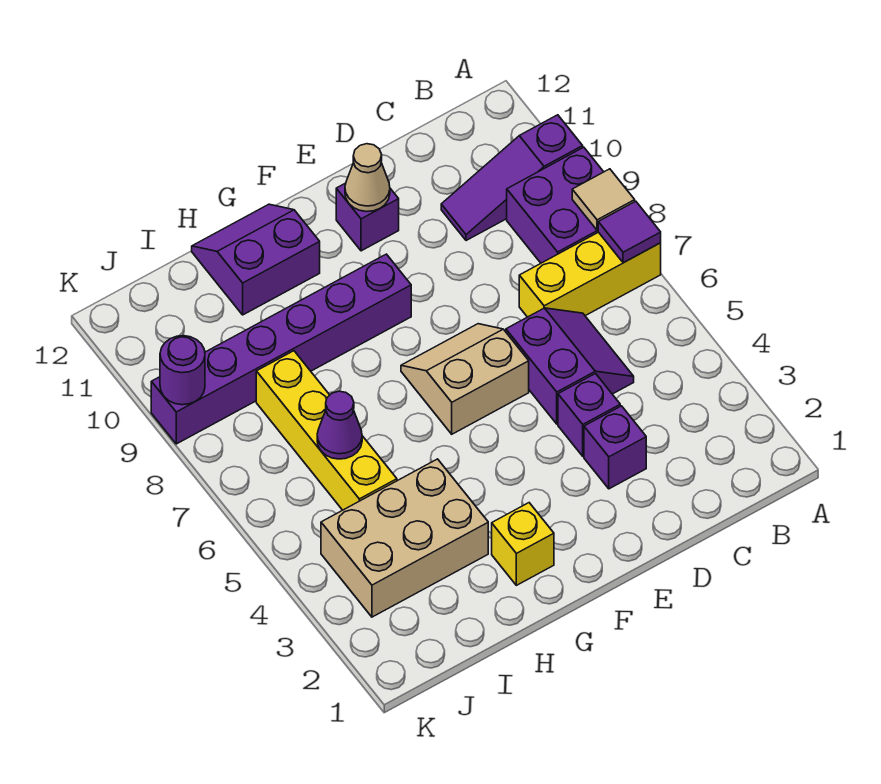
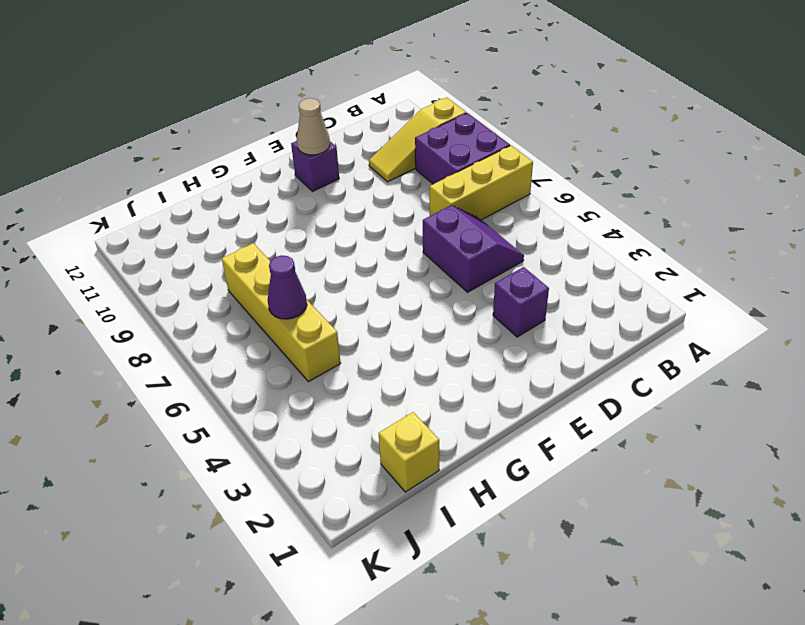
yellow 1x3 slope [369,98,466,182] -> purple 1x3 slope [441,115,583,241]
yellow 1x1 brick [379,412,439,492] -> yellow 1x1 brick moved to [492,503,554,585]
none -> purple 1x1 brick [558,374,620,456]
none -> tan 2x2 slope [401,324,529,434]
none -> purple 1x6 brick [151,254,411,444]

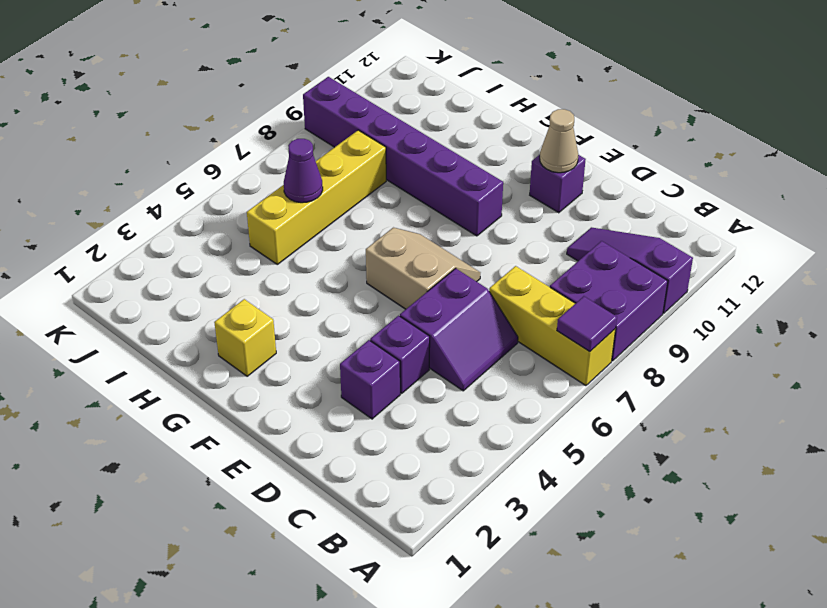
none -> purple 2x2 slope [192,204,320,315]
none -> tan 2x3 brick [321,459,488,617]
none -> tan 1x1 tile [572,169,635,230]

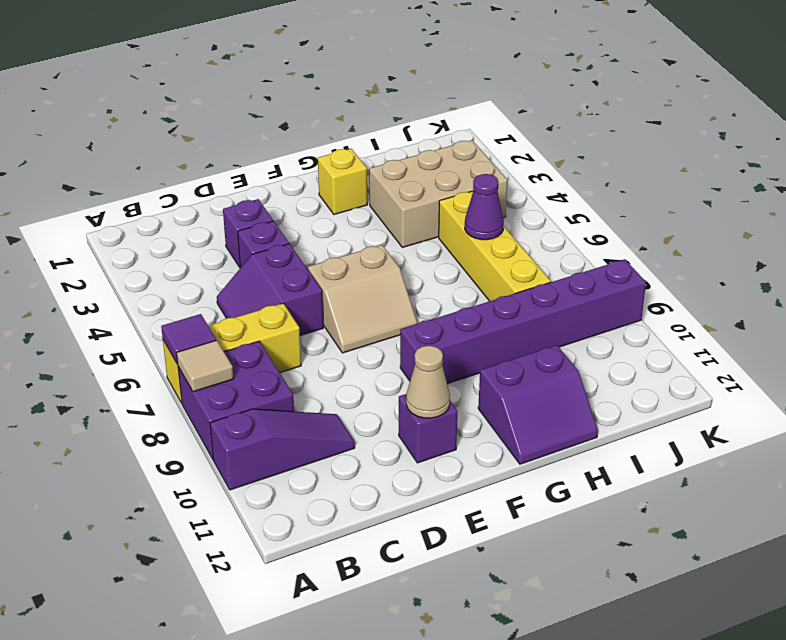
none -> purple 1x1 round brick [160,336,205,405]

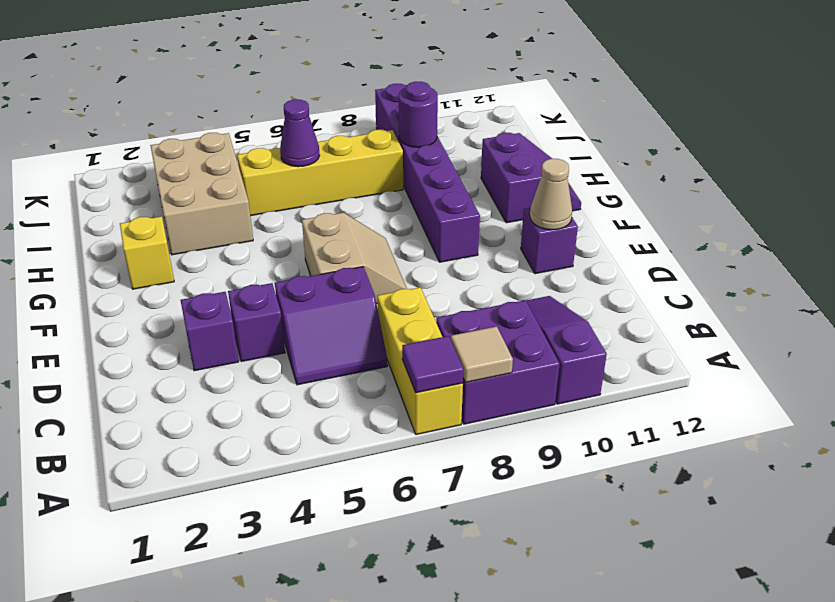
purple 1x1 round brick [399,82,438,147] -> purple 1x1 round brick moved to [160,336,205,405]

